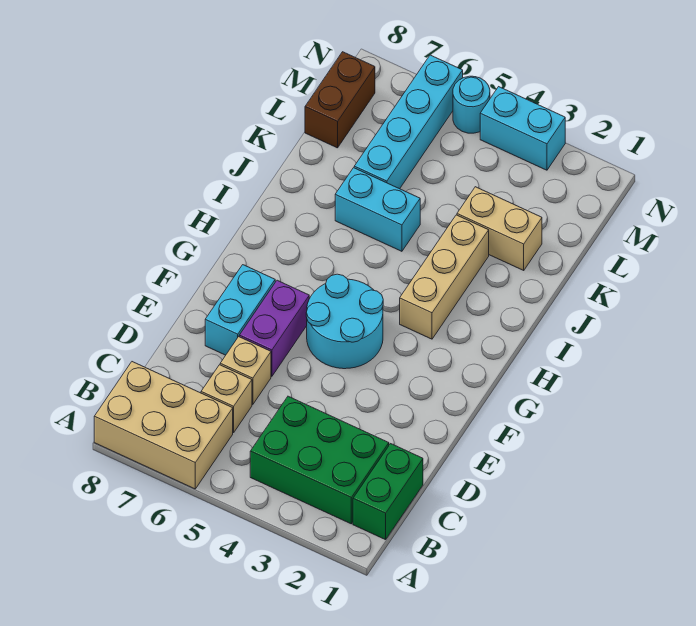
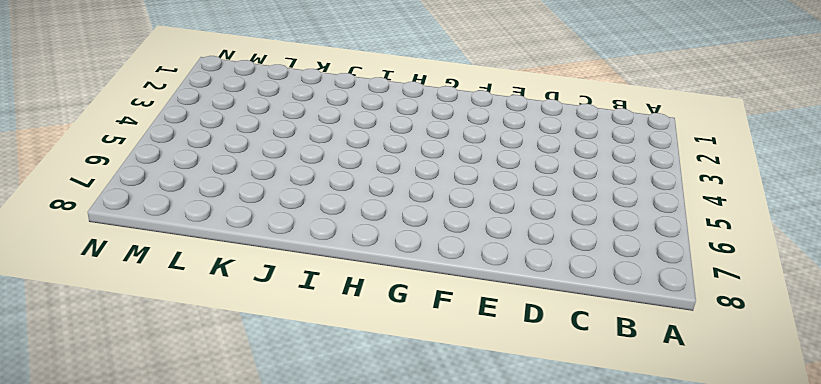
none -> tan 2x3 brick [94,362,233,489]
none -> green 1x2 brick [353,444,423,540]
none -> green 2x3 brick [250,396,389,524]

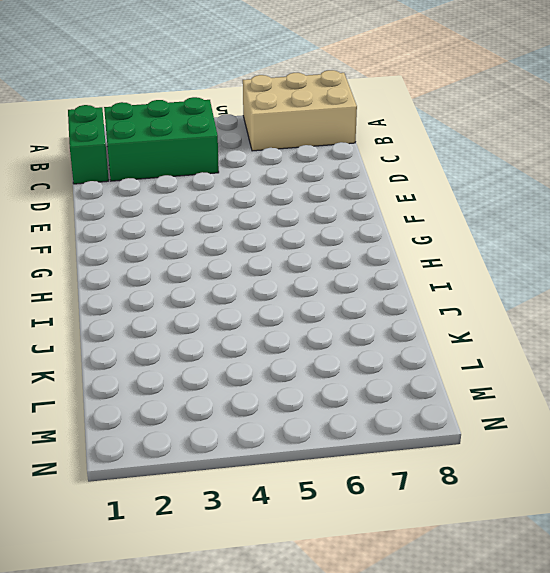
none -> tan 1x1 brick [201,365,252,433]
none -> tan 1x1 brick [220,337,271,405]
none -> purple 1x2 brick [239,280,309,376]

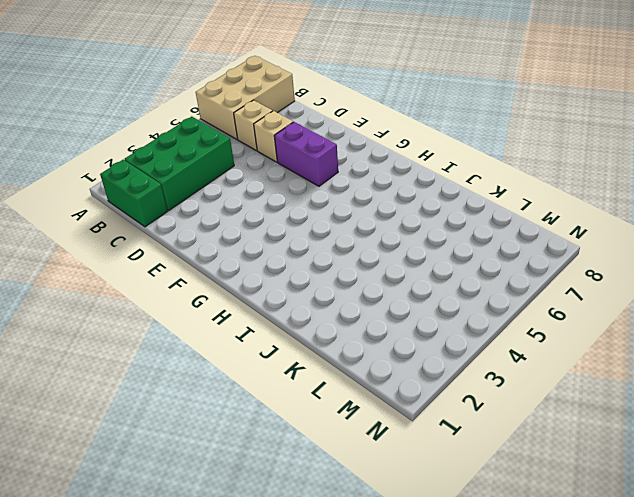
none -> cyan 1x2 brick [205,265,275,355]
none -> cyan 2x2 round brick [306,274,383,369]
none -> tan 1x3 brick [400,215,489,339]

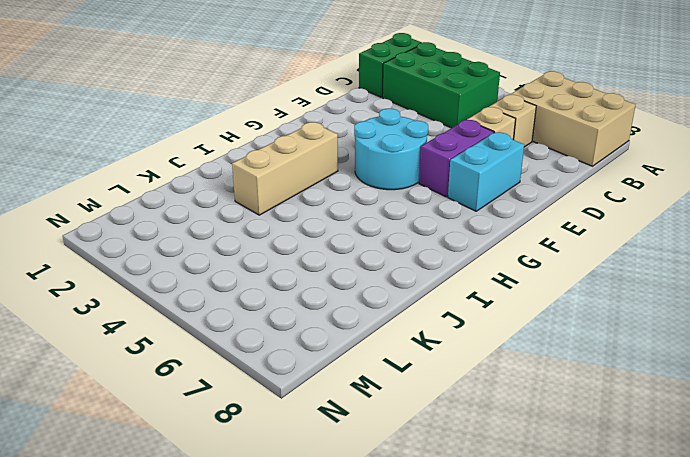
none -> cyan 1x2 brick [335,168,420,251]
none -> tan 1x2 brick [457,187,542,270]
none -> cyan 1x4 brick [354,55,463,189]

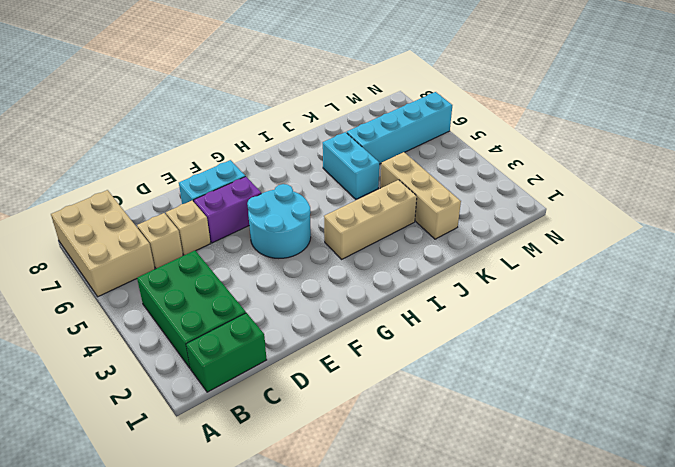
tan 1x3 brick [380,152,461,239] -> tan 1x2 brick [457,187,542,270]
none -> brown 1x2 brick [305,52,375,148]
none -> cyan 1x2 brick [480,87,565,170]
none -> cyan 1x1 round brick [453,76,490,133]

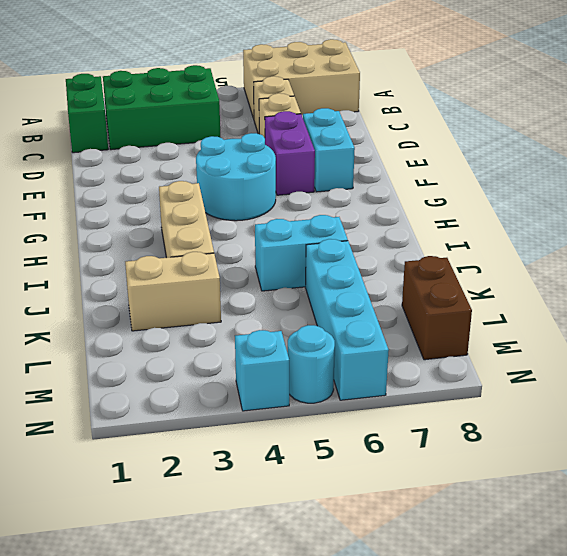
cyan 1x1 brick [235,330,289,411] -> cyan 1x2 brick [480,87,565,170]

